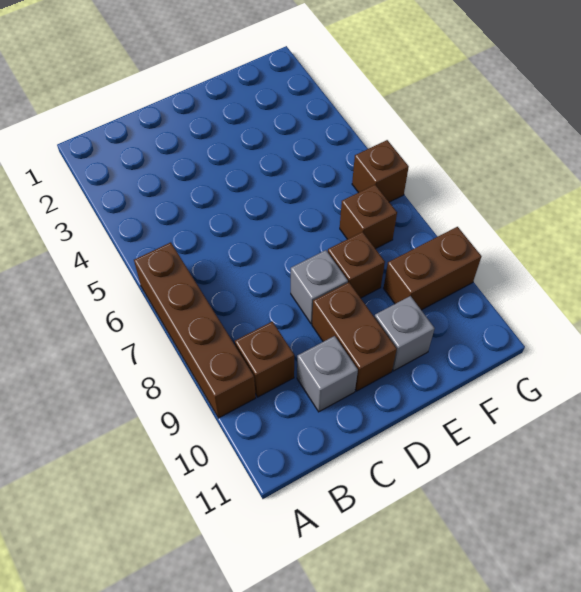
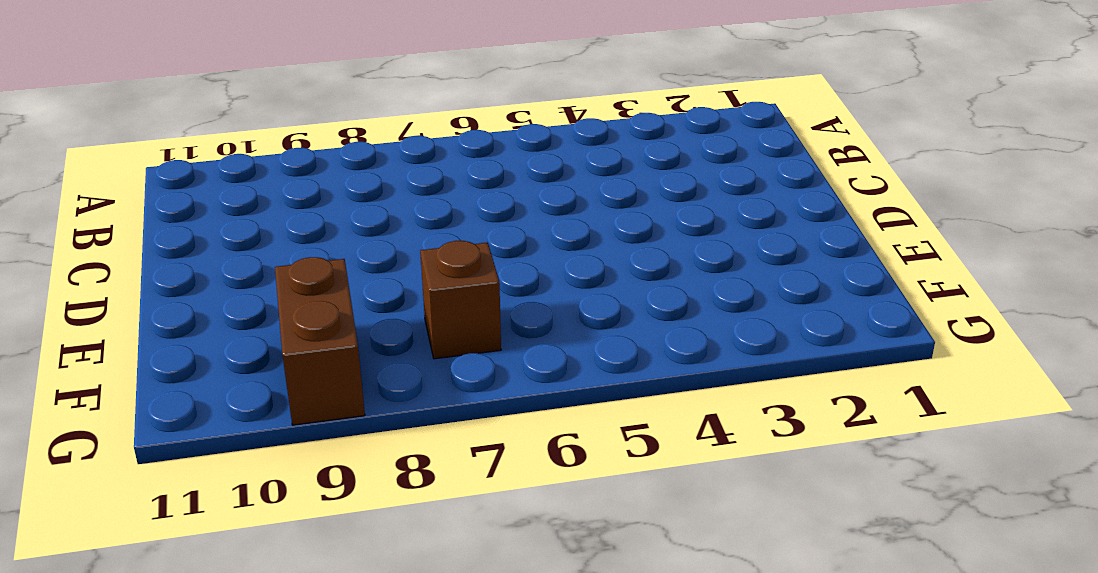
none -> brown 1x4 brick [134,242,256,418]
none -> brown 1x1 brick [235,322,294,397]

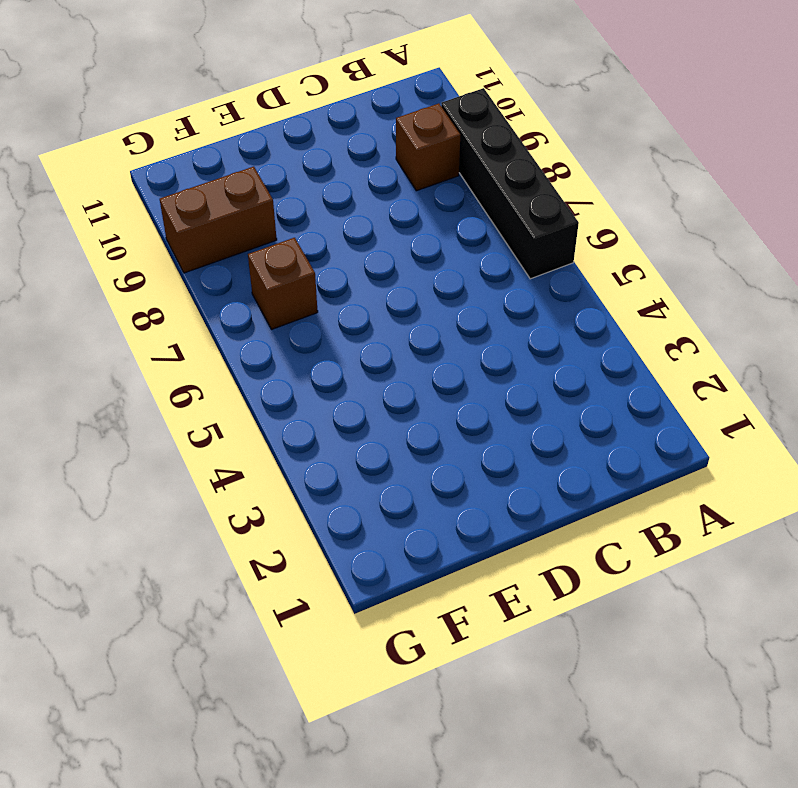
black 1x4 brick [441,88,579,279] -> brown 1x4 brick [134,242,256,418]
none -> grey 1x1 brick [297,336,358,412]
none -> grey 1x1 brick [291,250,348,324]

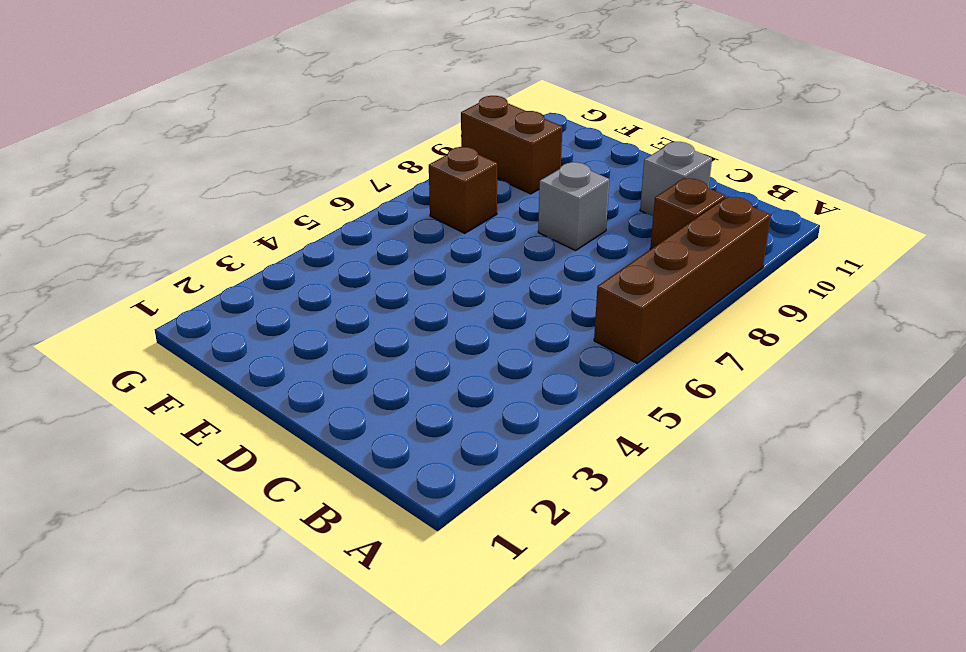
none -> brown 1x2 brick [312,282,397,391]
none -> brown 1x1 brick [328,232,385,298]

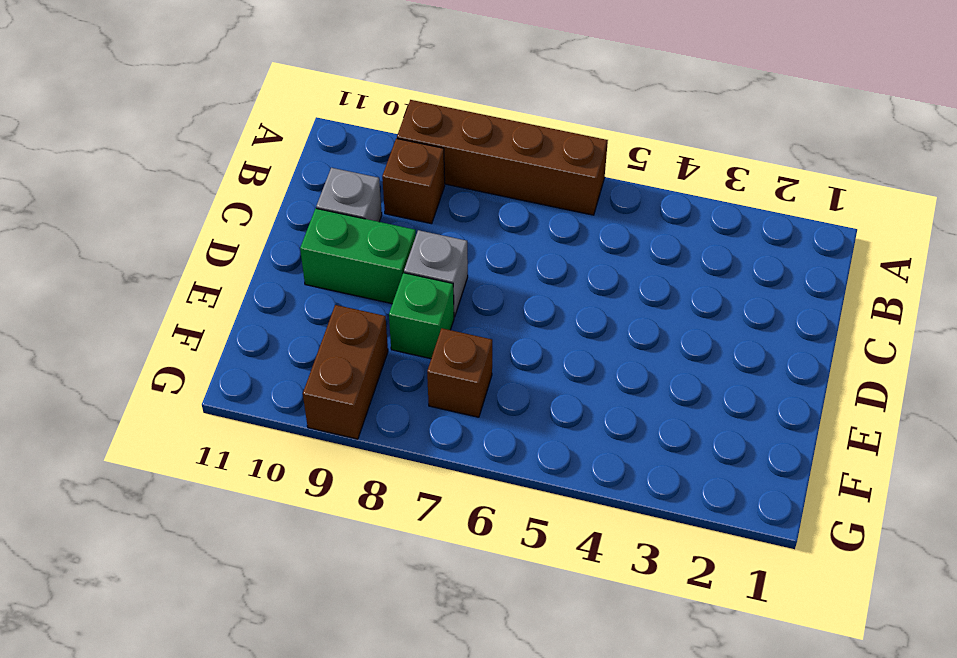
green 1x2 brick [300,208,416,304] -> brown 1x2 brick [312,282,397,391]
green 1x1 brick [389,273,454,359] -> brown 1x1 brick [328,232,385,298]
none -> grey 1x1 brick [375,296,435,371]
none -> brown 1x1 brick [352,140,409,202]

